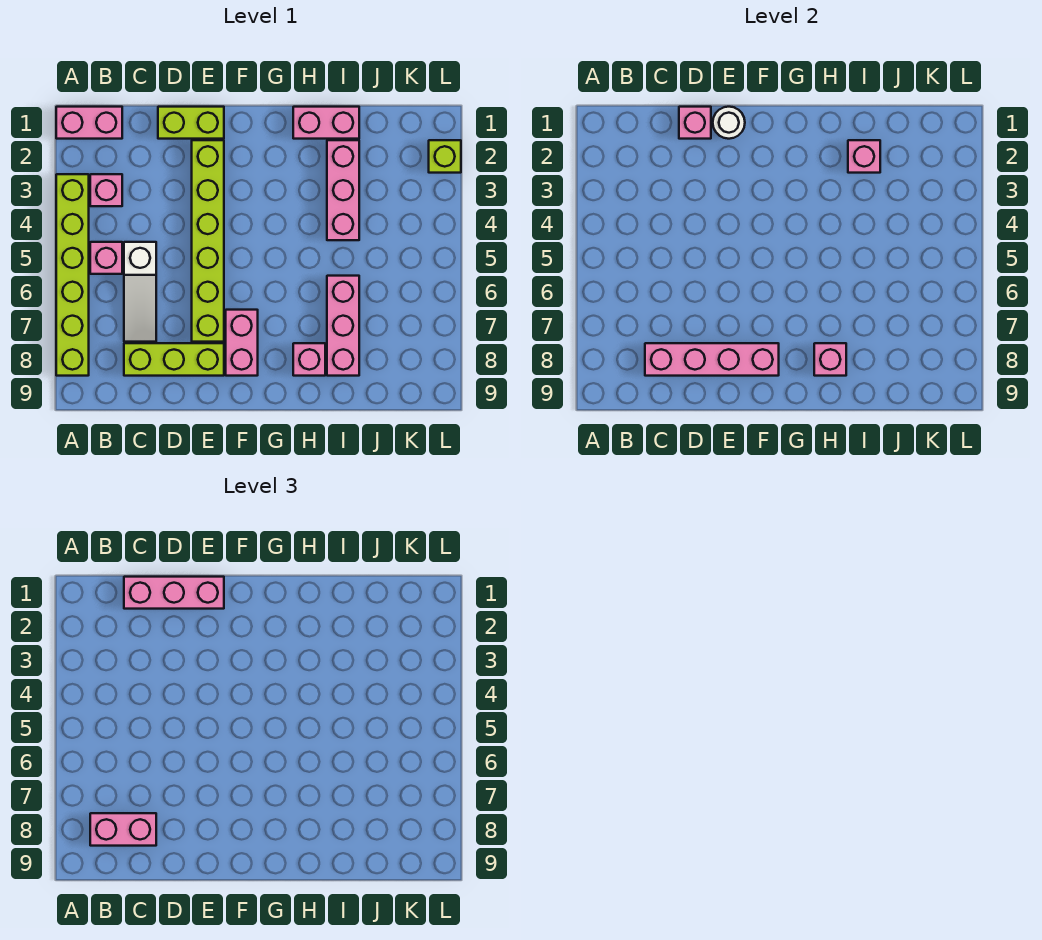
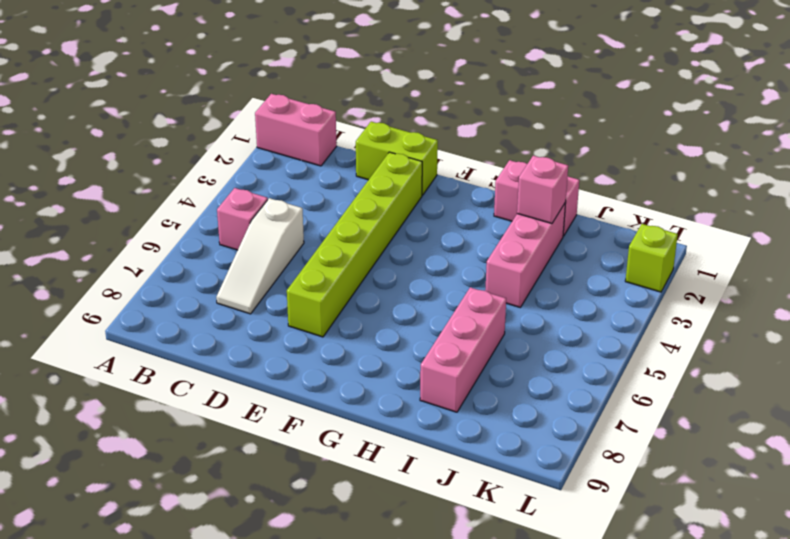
none -> lime 1x6 brick [56,174,89,376]
none -> pink 1x1 brick [90,174,122,206]
none -> lime 1x3 brick [124,343,224,376]

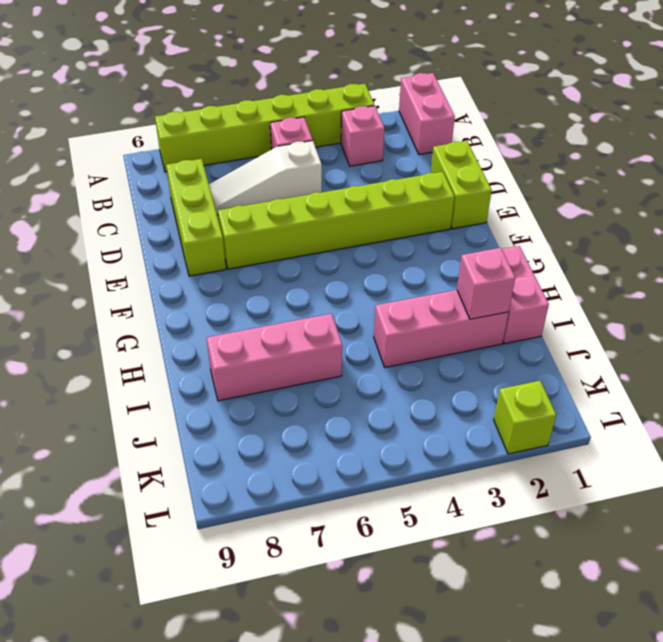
none -> pink 1x2 brick [226,310,258,376]
none -> pink 1x1 brick [293,343,325,376]
none -> pink 1x4 brick [645,343,779,376]

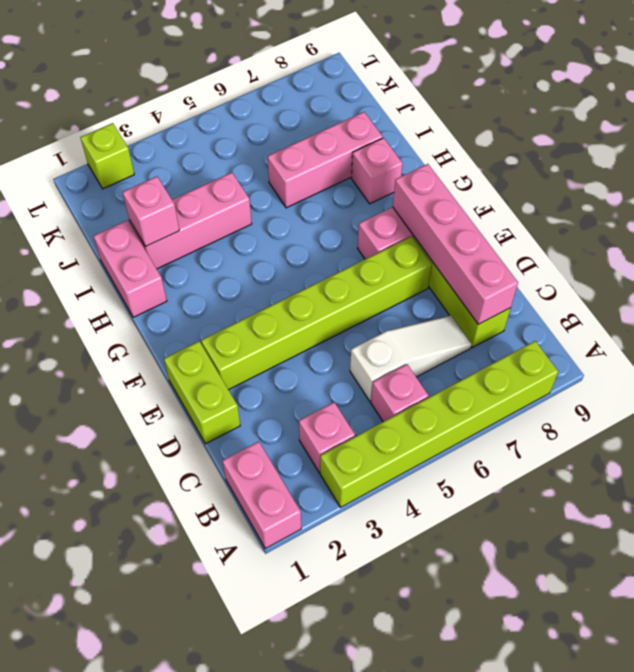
none -> pink 1x1 brick [679,107,711,139]
none -> white 1x1 round brick [713,107,745,139]
none -> pink 1x1 brick [814,343,846,376]

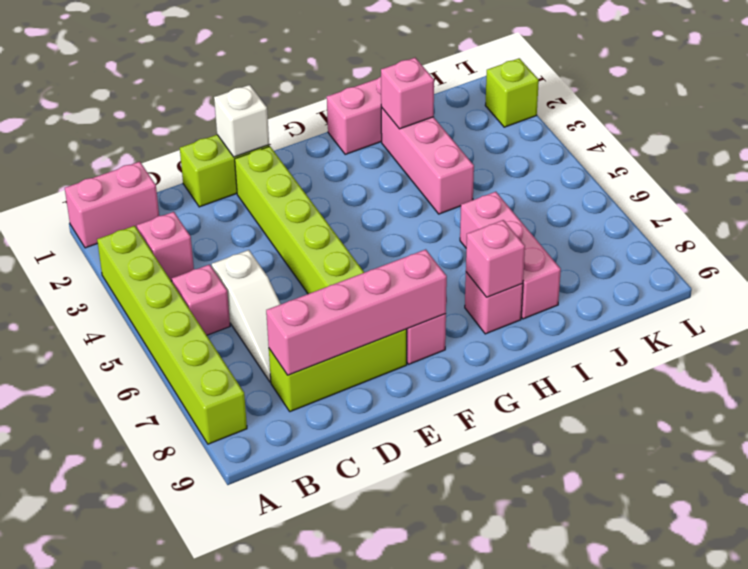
white 1x1 brick [214,85,269,157] -> white 1x1 round brick [713,107,745,139]
none -> pink 1x1 brick [679,107,711,139]
none -> pink 1x2 brick [90,813,156,846]
none -> pink 1x3 brick [124,577,224,609]

